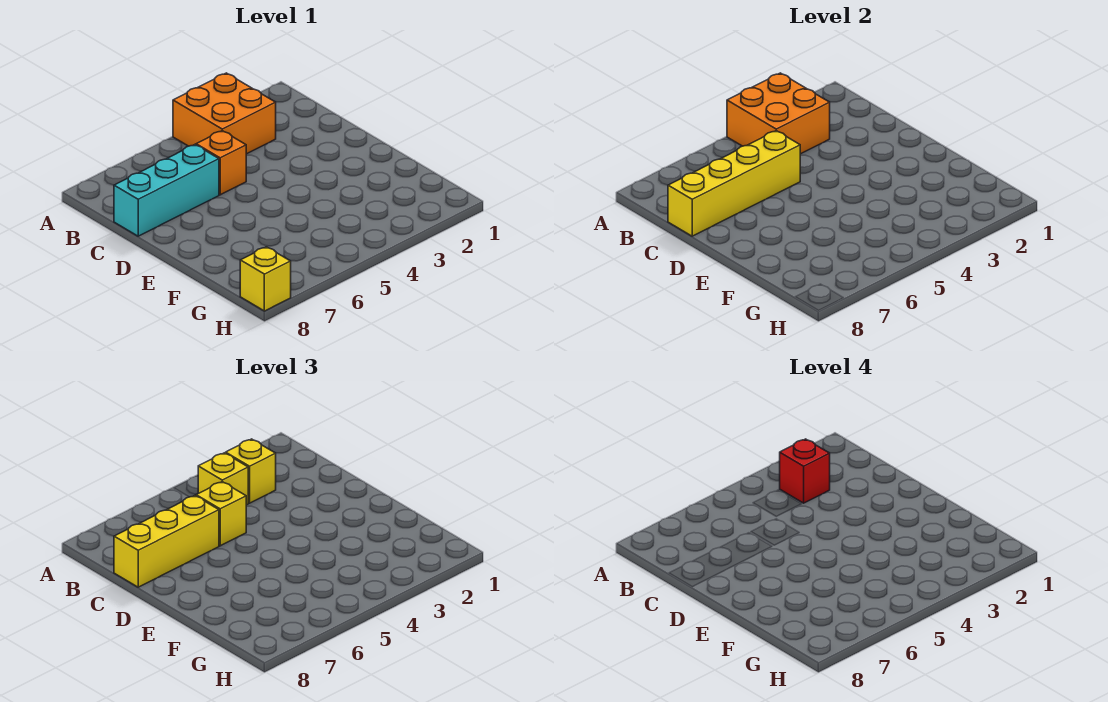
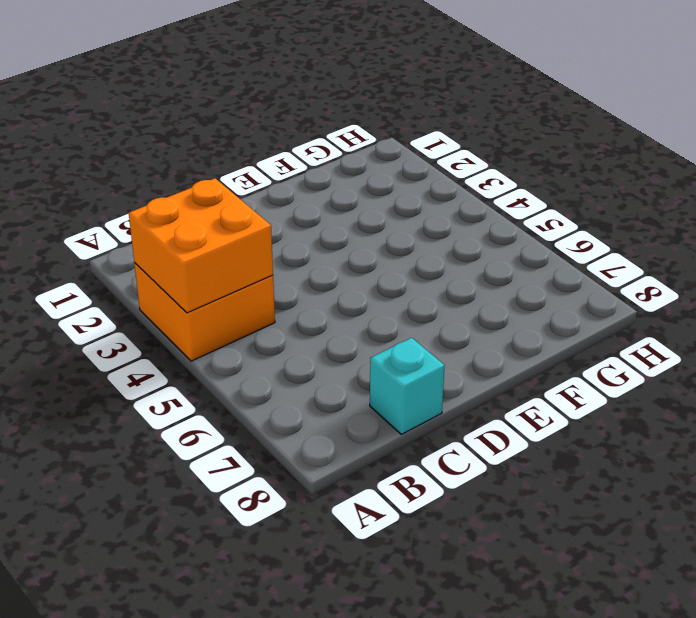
cyan 1x1 brick [370,338,445,434] -> cyan 1x3 brick [114,145,219,236]
none -> orange 1x1 brick [196,131,246,195]
none -> yellow 1x1 brick [240,247,291,311]

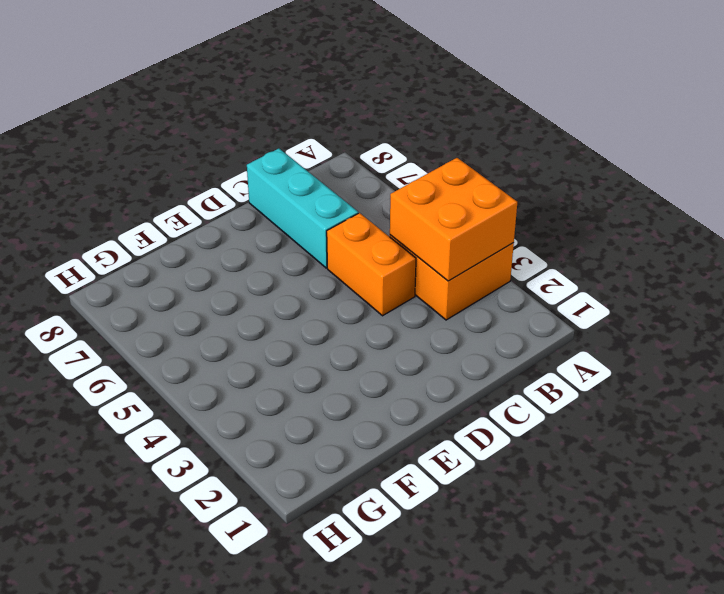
orange 1x2 brick [327,213,416,316] -> orange 1x1 brick [196,131,246,195]
none -> yellow 1x1 brick [240,247,291,311]
none -> yellow 1x4 brick [668,131,800,236]

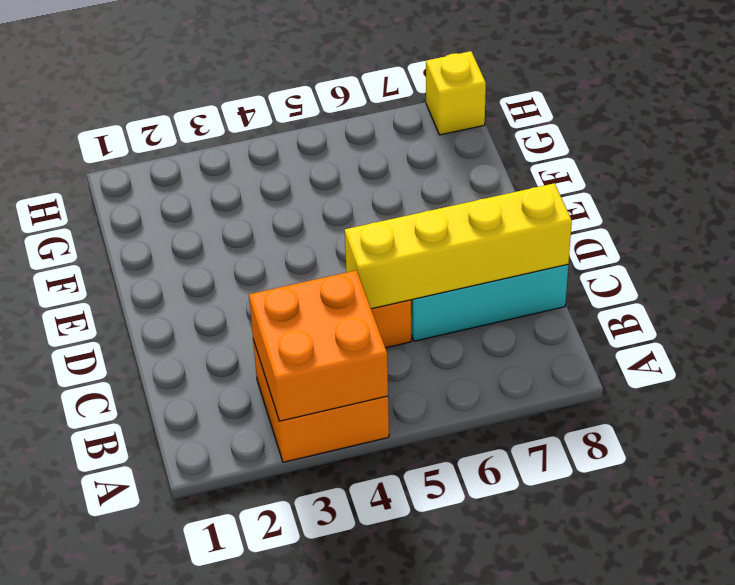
none -> yellow 1x1 brick [226,439,276,503]
none -> yellow 1x1 brick [198,453,248,505]

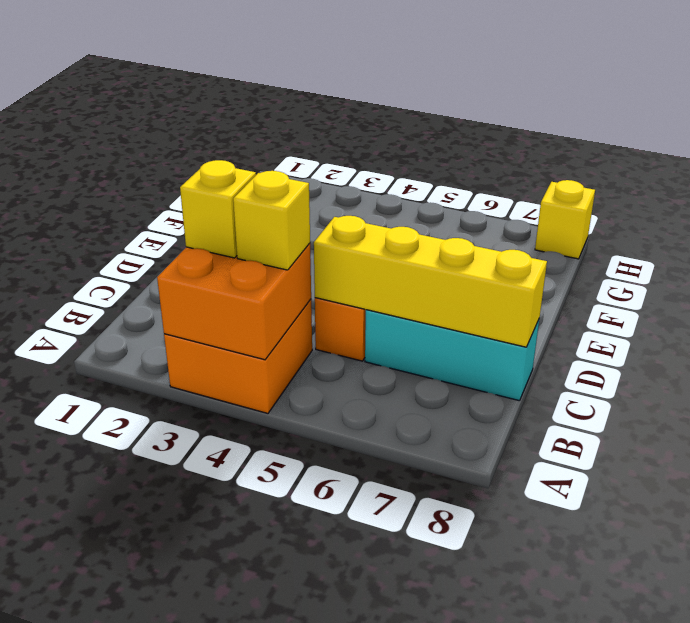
none -> yellow 1x1 brick [196,482,246,546]
none -> yellow 1x3 brick [114,496,219,587]

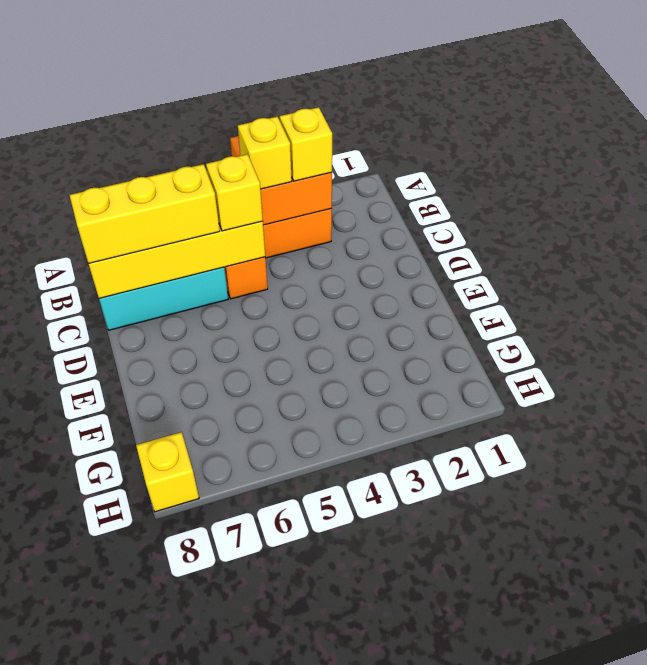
none -> red 1x1 brick [780,439,830,503]

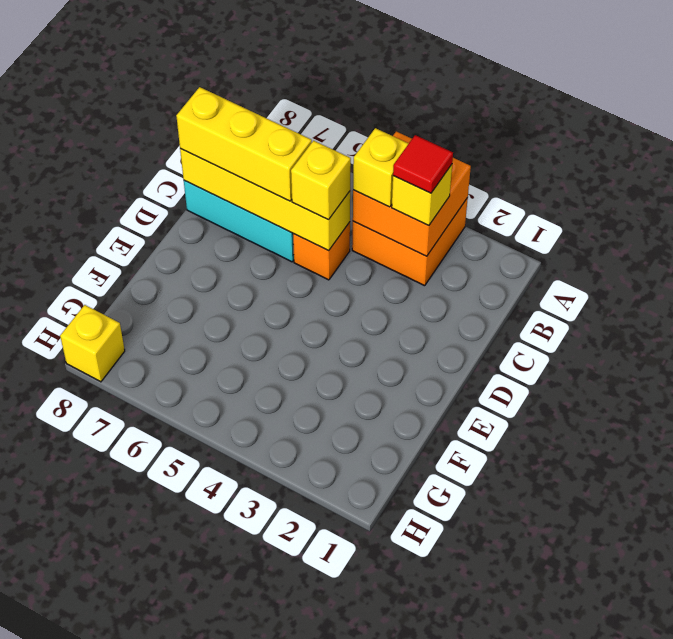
red 1x1 tile [393,135,453,193] -> red 1x1 brick [780,439,830,503]

